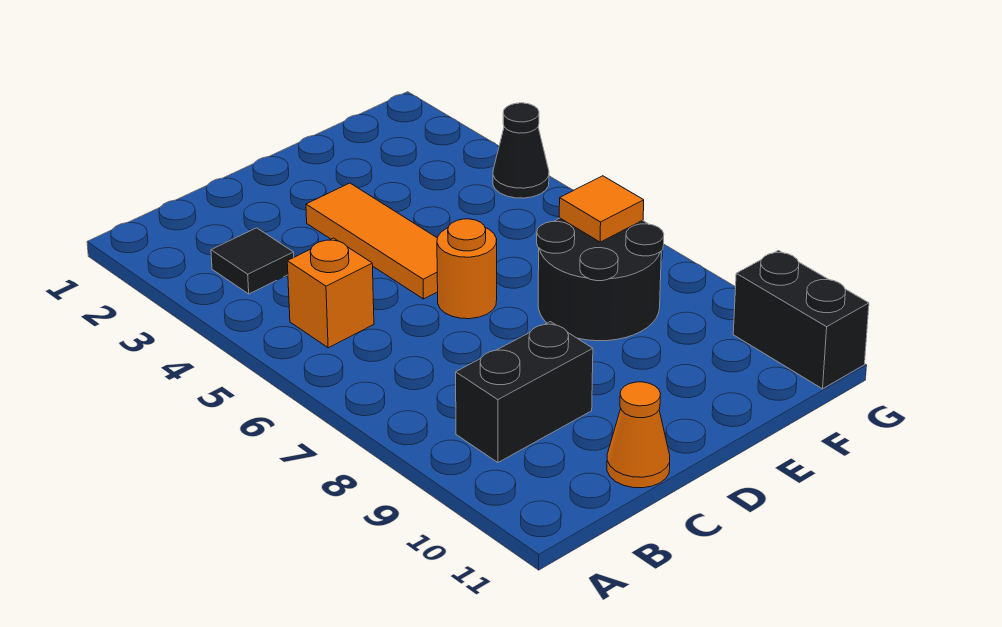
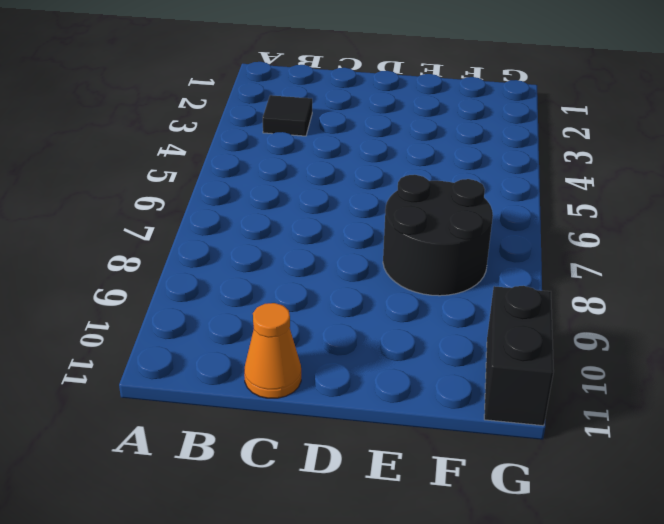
none -> orange 1x1 brick [287,238,374,348]
none -> black 1x2 brick [456,322,593,463]

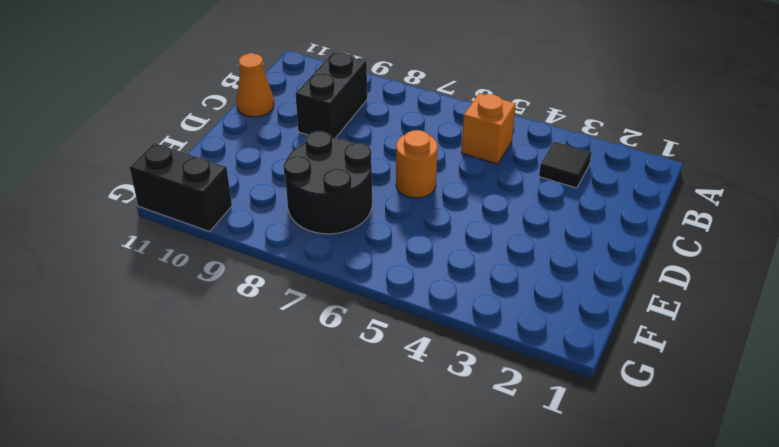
none -> orange 1x3 tile [306,183,438,299]
none -> black 1x1 cone [493,103,549,198]

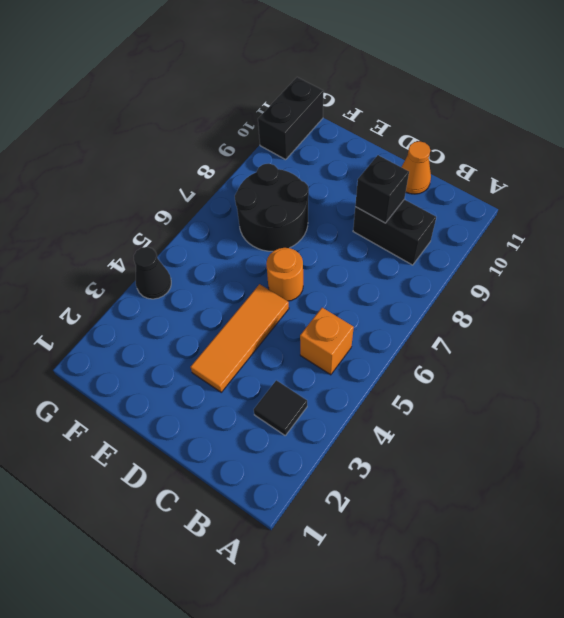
black 1x1 brick [355,155,409,223] -> none
none -> orange 1x1 tile [559,176,644,242]

